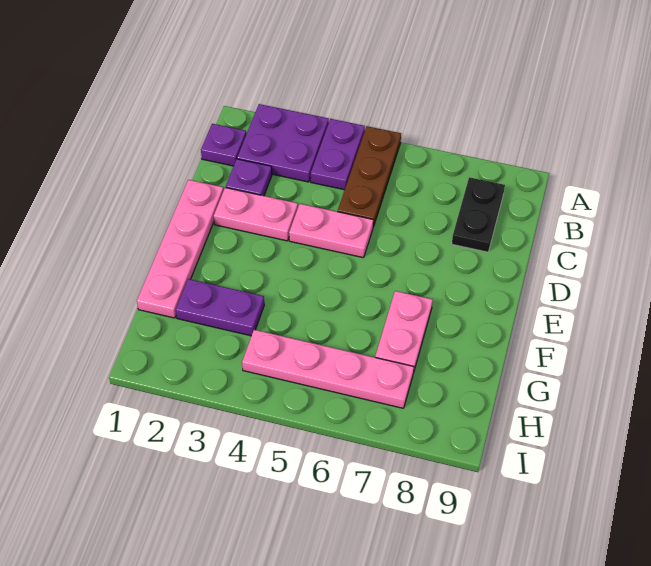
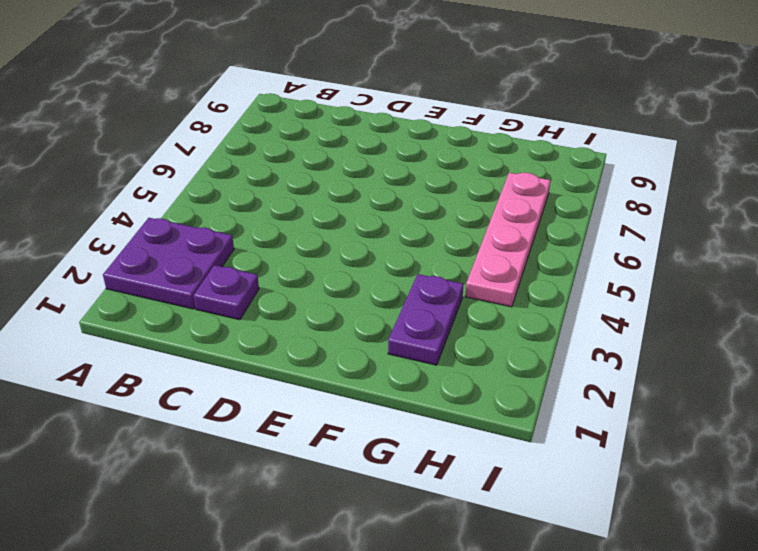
none -> purple 1x2 plate [311,119,365,190]
none -> brown 1x3 plate [338,126,401,227]
none -> purple 1x1 plate [201,124,246,166]

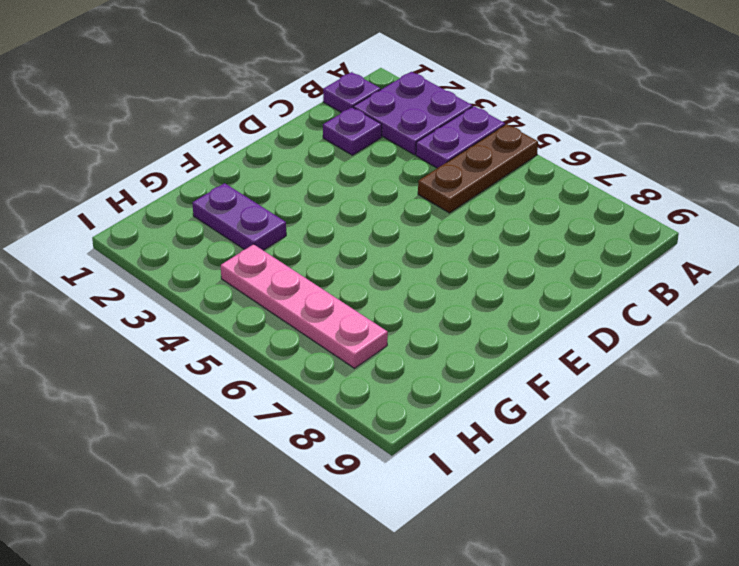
none -> black 1x2 plate [452,177,505,252]
none -> pink 1x4 plate [137,180,224,318]
none -> pink 1x2 plate [214,188,298,241]

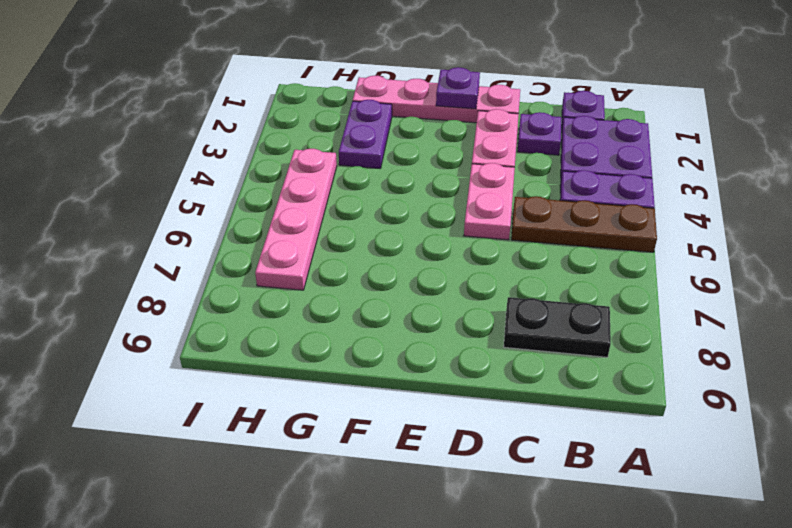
purple 1x1 plate [436,67,480,109] -> none
none -> pink 1x2 plate [375,291,433,373]

